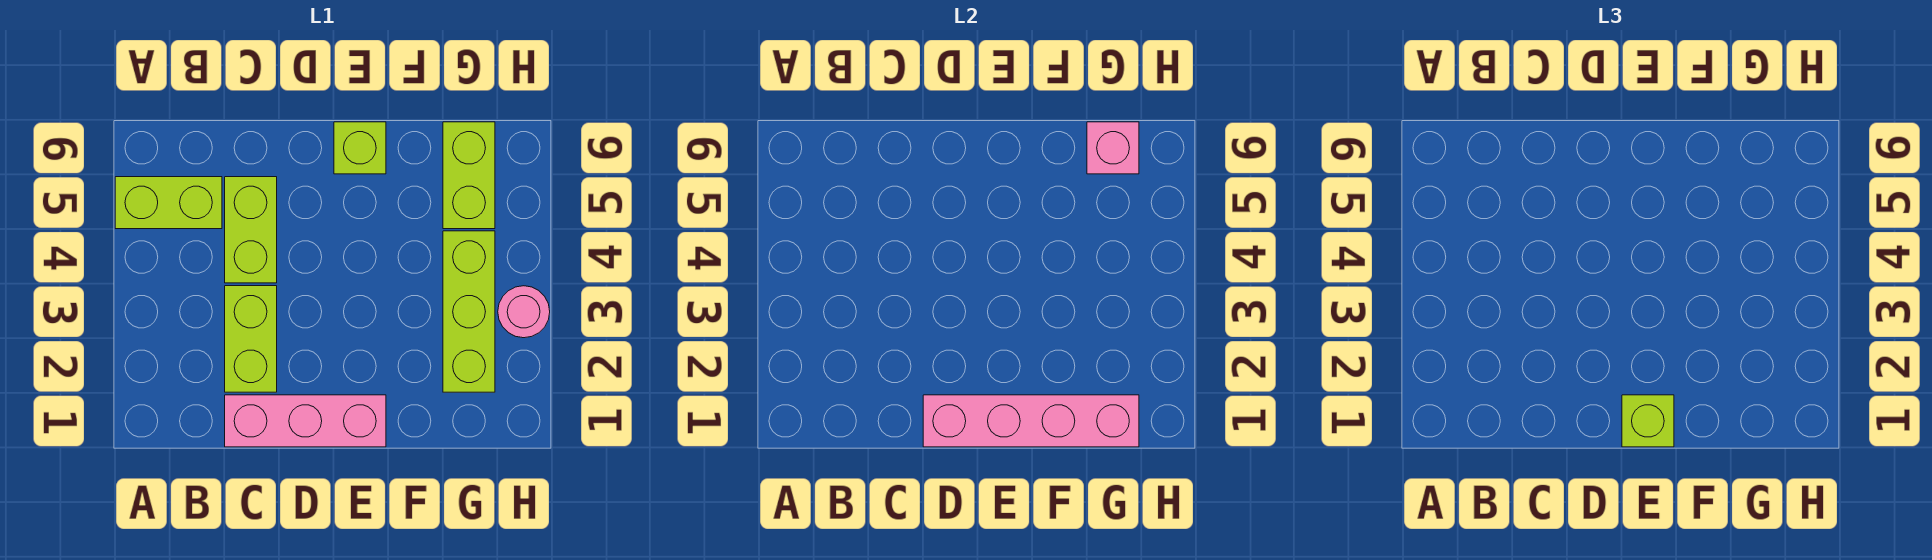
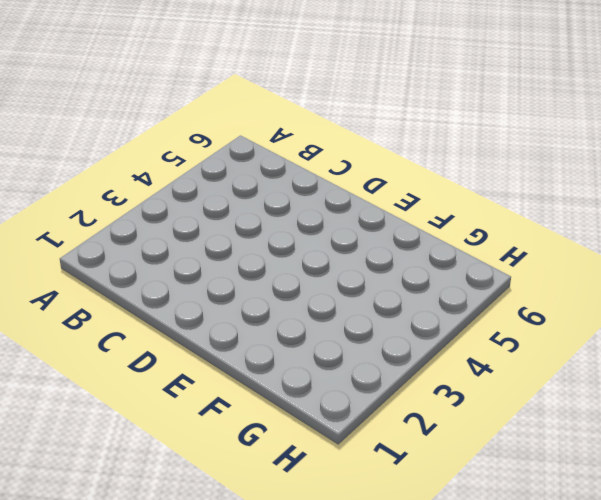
none -> lime 1x2 brick [115,177,222,229]
none -> pink 1x3 brick [225,395,386,447]

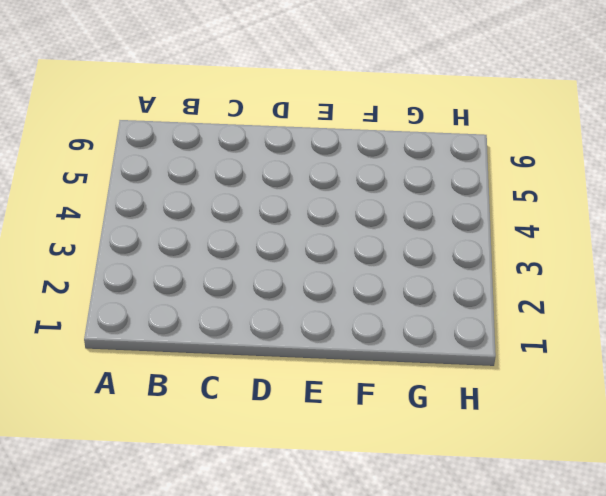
none -> lime 1x2 brick [115,177,222,229]
none -> pink 1x3 brick [225,395,386,447]

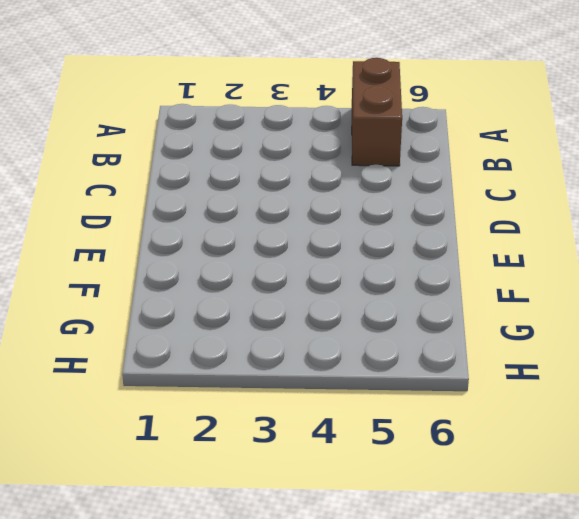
brown 1x2 brick [352,58,402,166] -> lime 1x2 brick [115,177,222,229]
none -> pink 1x3 brick [225,395,386,447]
none -> lime 1x2 brick [225,286,277,392]

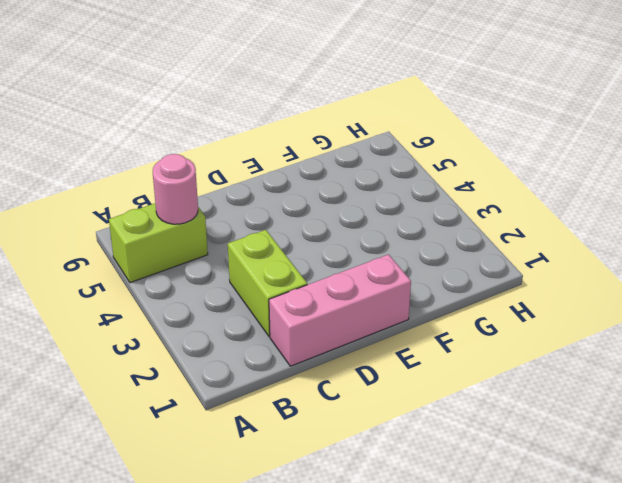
pink 1x1 round brick [153,154,198,224] -> pink 1x1 round brick moved to [498,286,550,338]
none -> lime 1x2 brick [225,177,277,283]
none -> lime 1x1 brick [334,122,386,174]

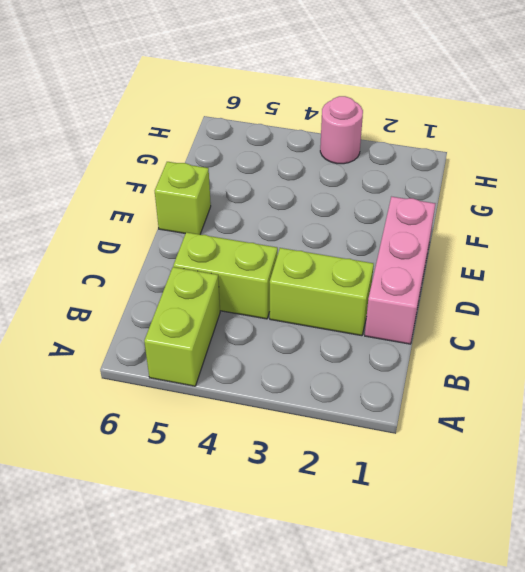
none -> lime 1x3 brick [443,231,495,392]
none -> lime 1x2 brick [443,122,495,229]

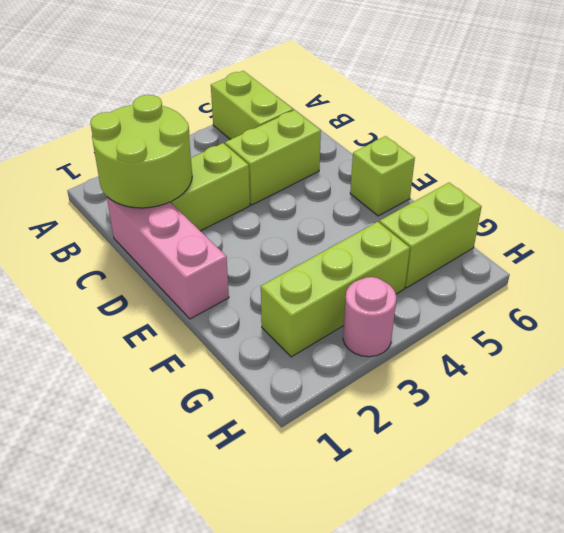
lime 2x2 round brick [90,95,192,208] -> none
none -> pink 1x4 brick [923,395,1139,447]
none -> pink 1x1 brick [1087,122,1139,174]

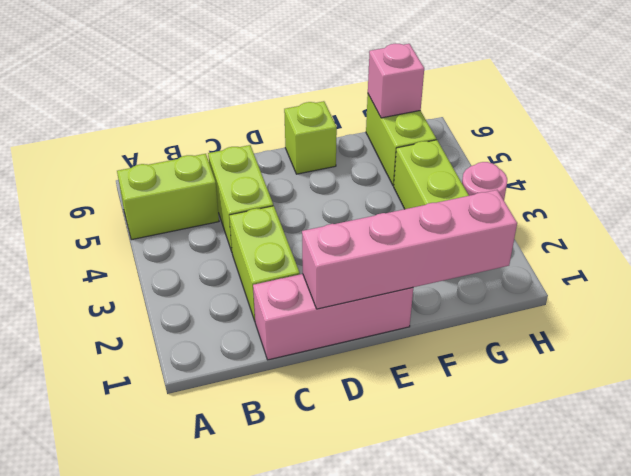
none -> lime 1x1 brick [1622,395,1674,447]

